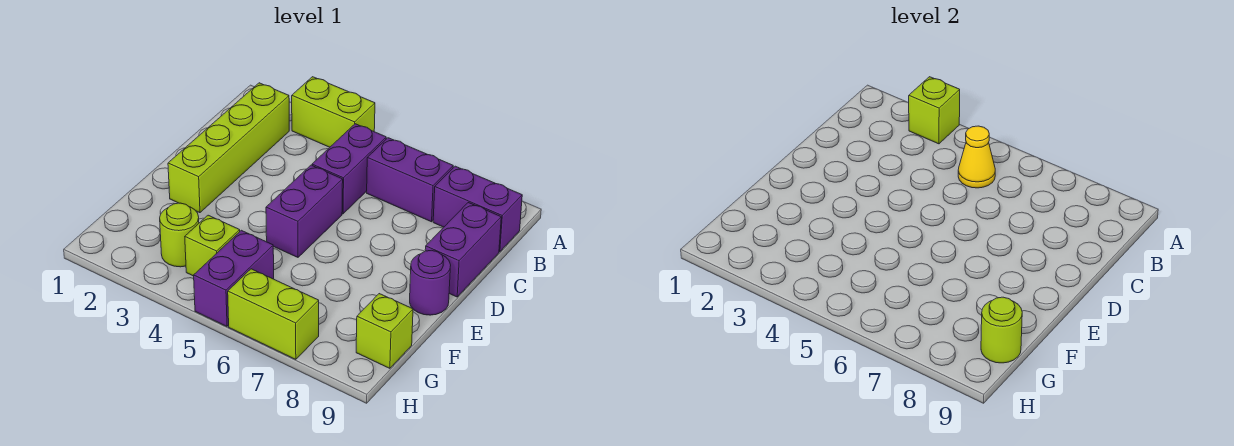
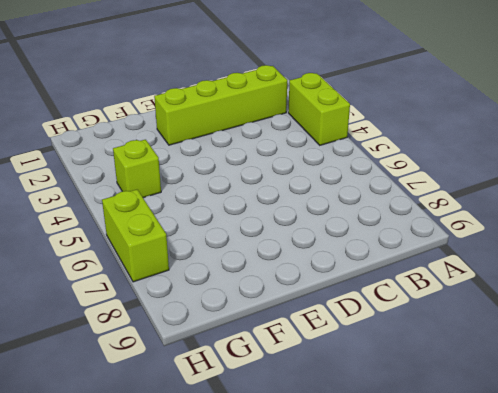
none -> purple 1x2 brick [312,124,386,214]
none -> purple 1x2 brick [367,138,453,222]
none -> purple 1x2 brick [433,166,522,252]

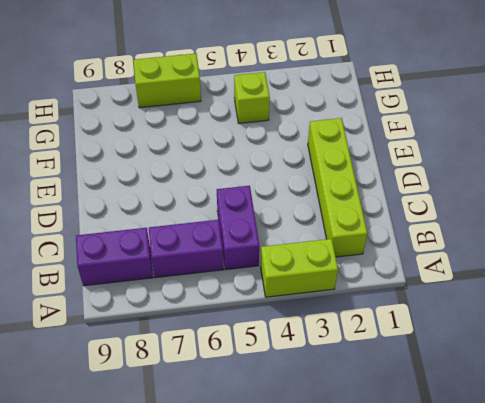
none -> purple 1x2 brick [425,203,501,297]
none -> purple 1x2 brick [266,165,343,257]
none -> purple 1x1 round brick [410,250,451,315]

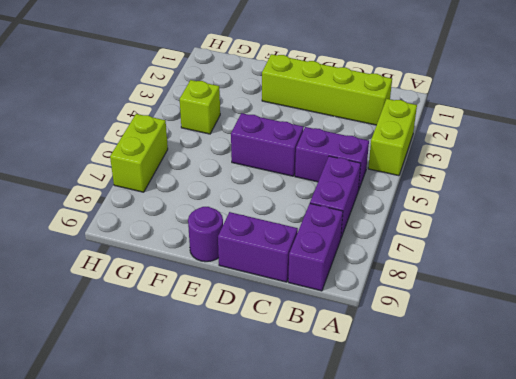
none -> lime 1x1 round brick [160,203,199,267]
none -> purple 1x2 brick [194,230,274,326]
none -> lime 1x1 brick [356,294,413,368]

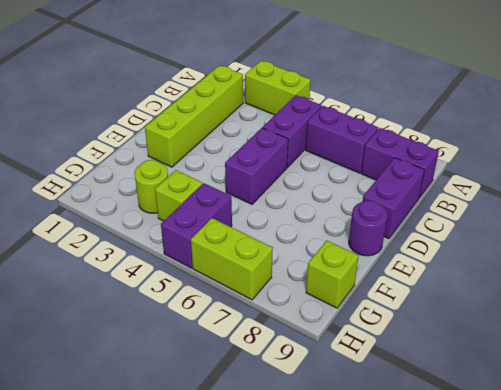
none -> lime 1x1 brick [909,77,960,144]
none -> yellow 1x1 cone [958,126,995,188]
none -> lime 1x1 round brick [981,297,1022,363]

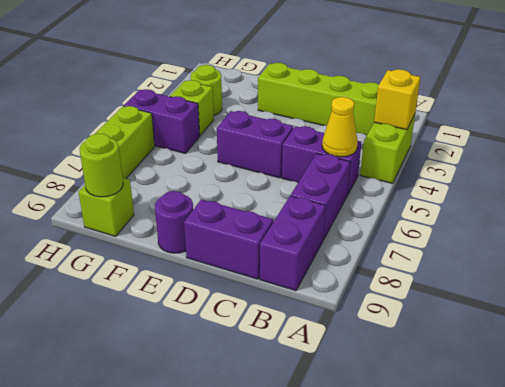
yellow 1x1 brick [374,69,420,130] -> lime 1x1 brick [909,77,960,144]

